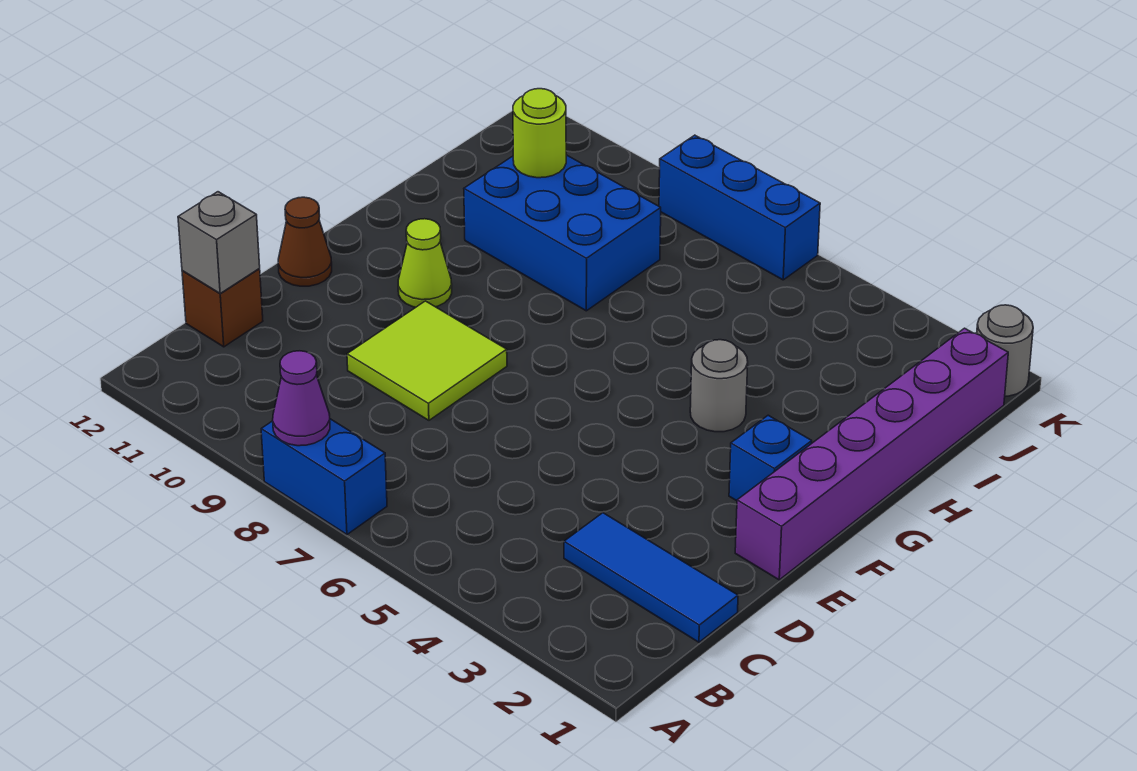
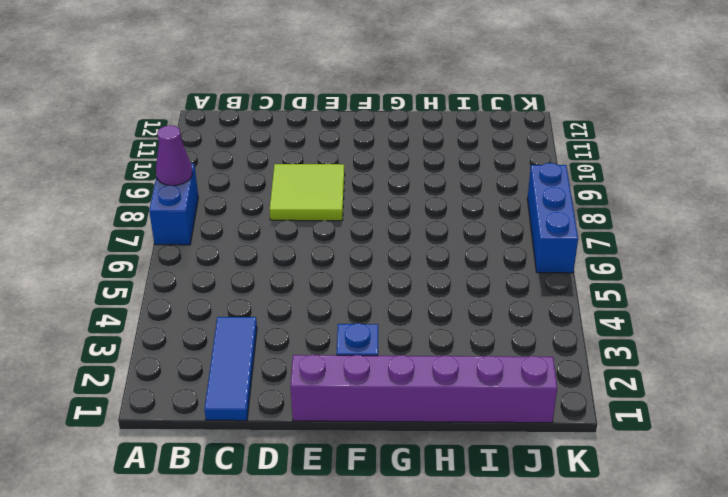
none -> brown 1x1 brick [182,269,263,347]
none -> brown 1x1 cone [278,197,332,286]
none -> lime 1x1 cone [398,219,452,307]

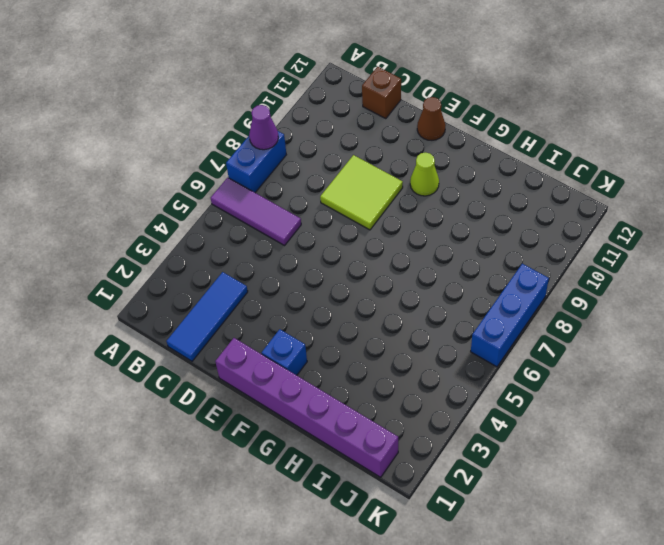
purple 1x3 tile [211,178,301,245] -> none
none -> grey 1x1 round brick [690,340,748,432]
none -> blue 2x3 brick [464,155,661,311]
none -> grey 1x1 round brick [977,305,1033,396]

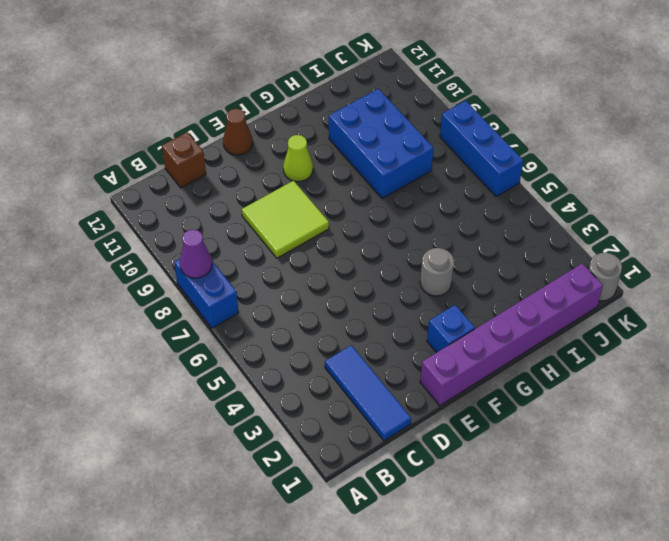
none -> grey 1x1 brick [178,192,260,293]
none -> lime 1x1 round brick [513,89,566,178]

